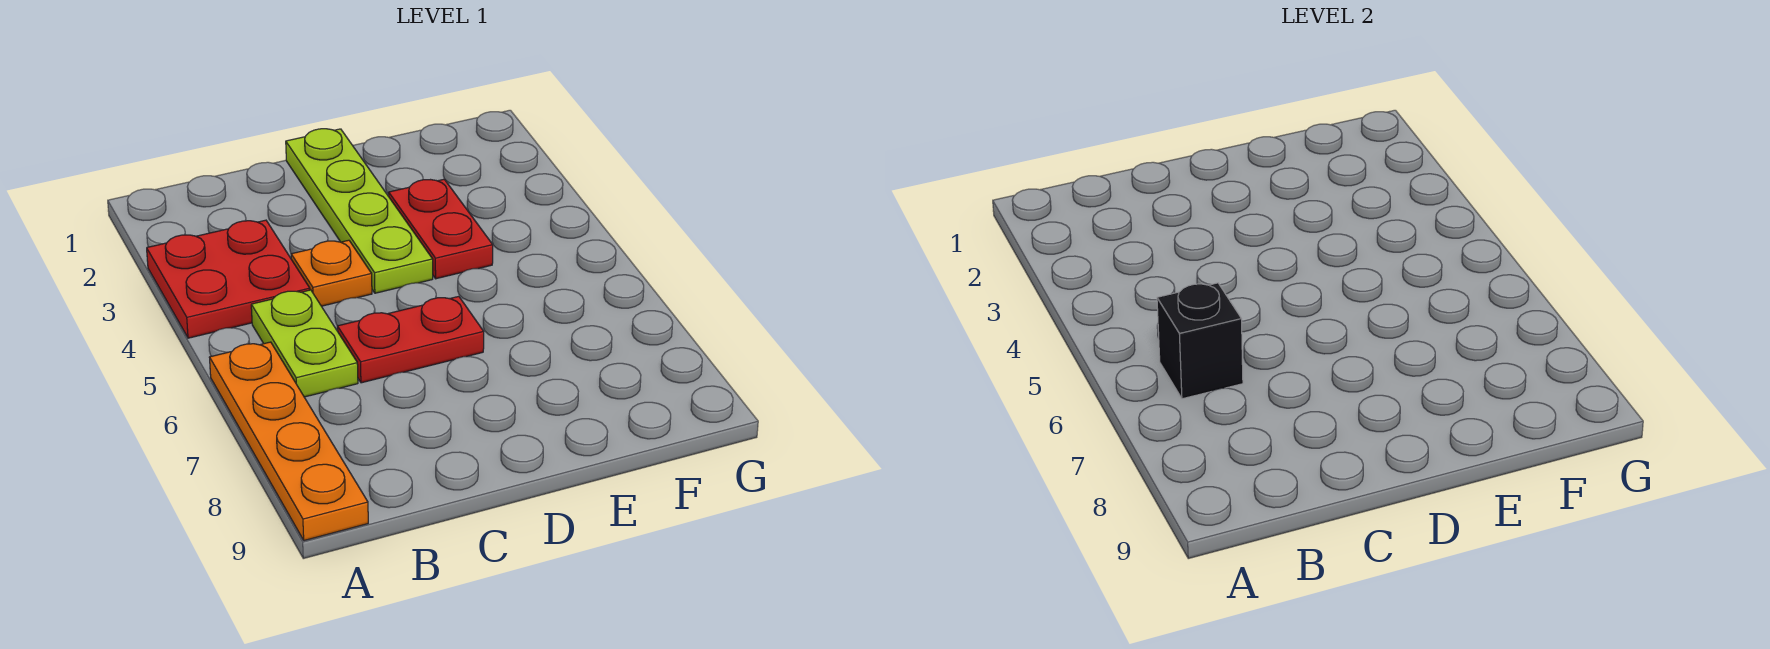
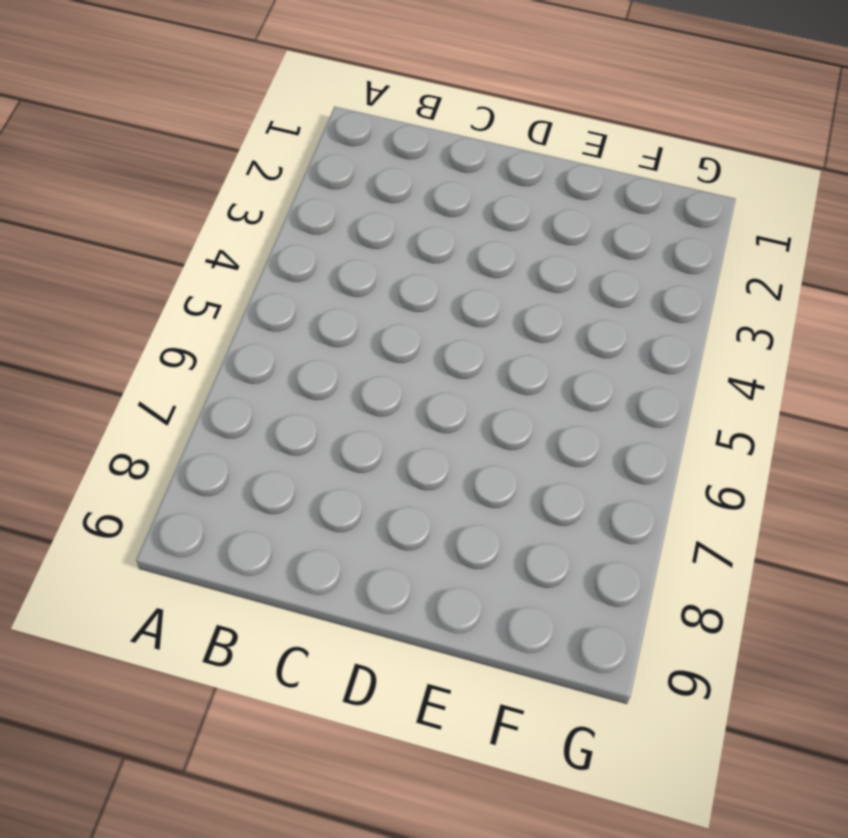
none -> red 2x2 plate [147,220,310,338]
none -> orange 1x4 plate [210,342,368,541]

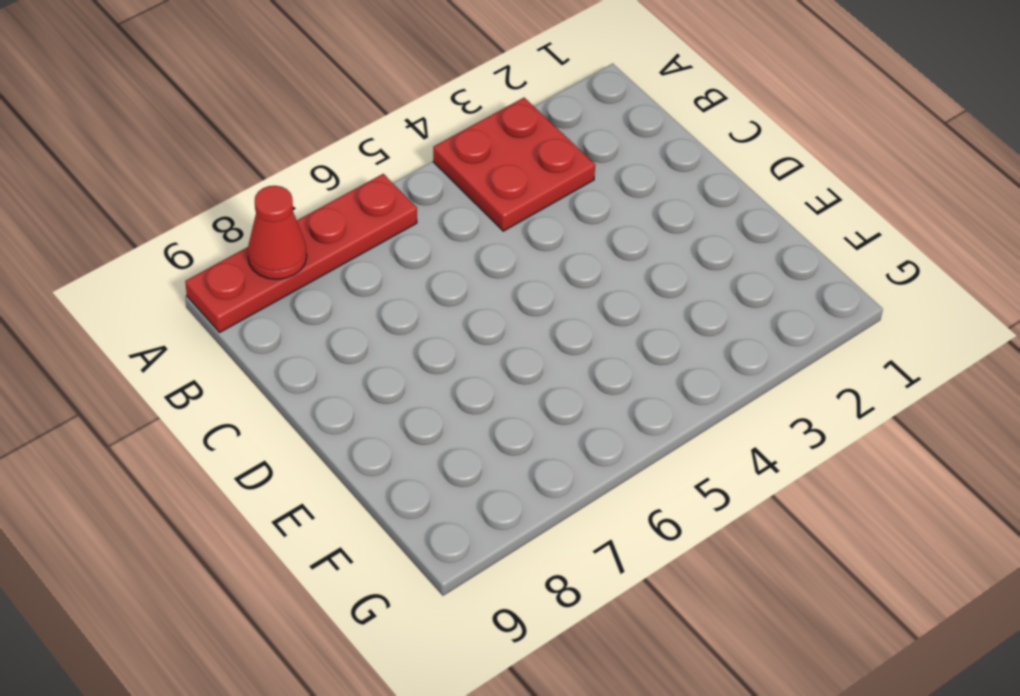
red 1x4 plate [185,174,417,332] -> orange 1x4 plate [210,342,368,541]
red 1x1 cone [247,186,307,279] -> none
none -> lime 1x2 plate [251,290,358,397]
none -> orange 1x1 plate [291,240,372,306]

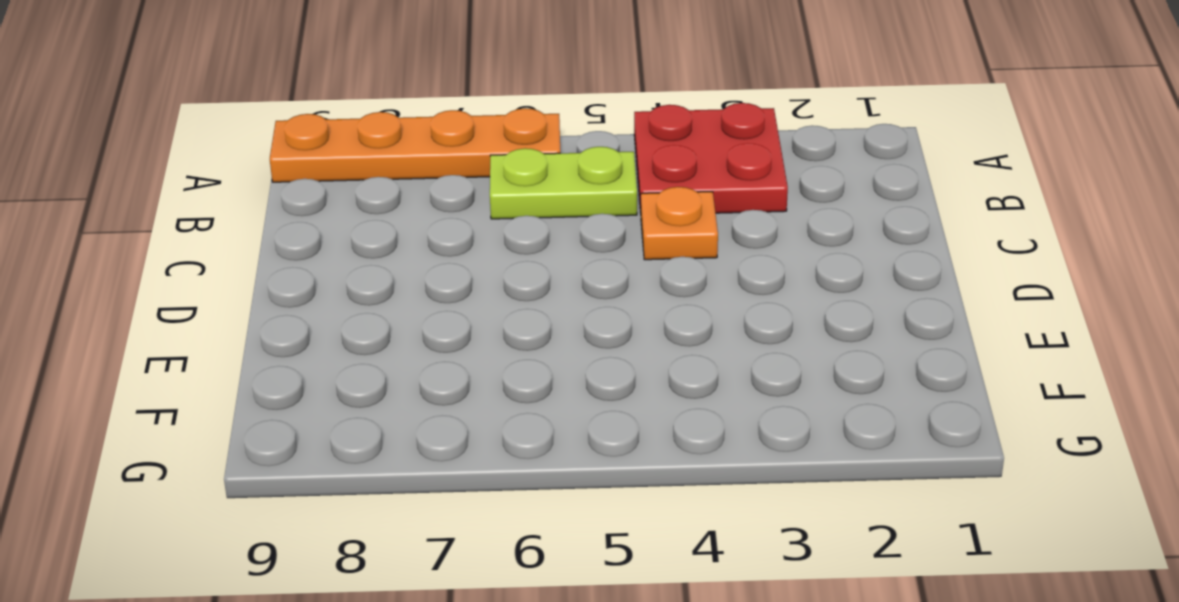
none -> red 1x2 plate [337,296,484,383]
none -> lime 1x4 plate [286,129,433,293]

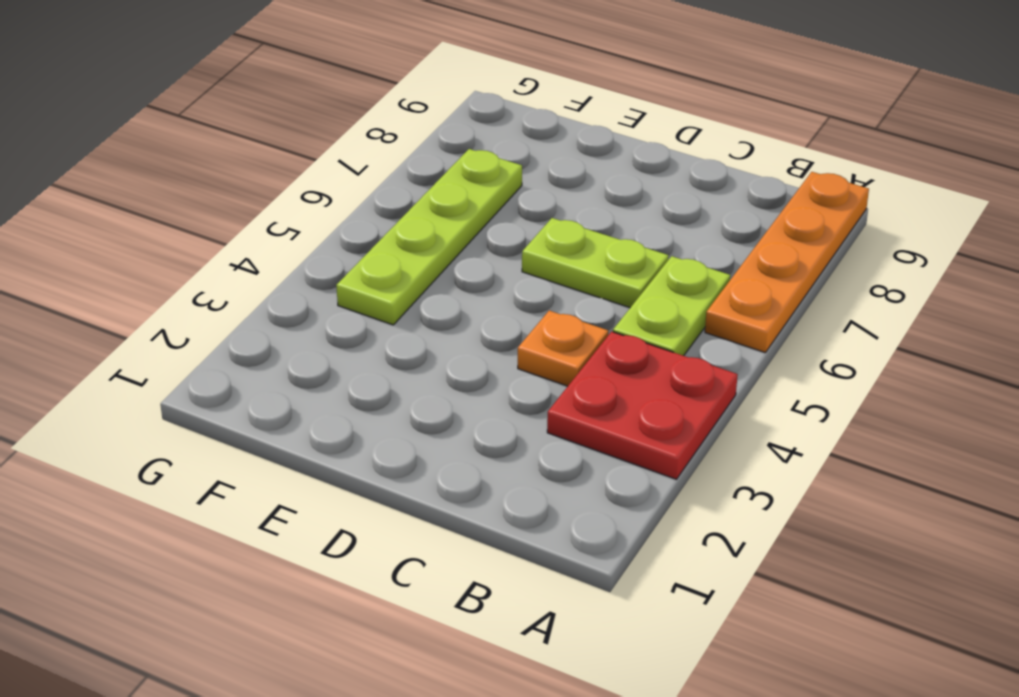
lime 1x2 plate [522,218,669,308] -> red 1x2 plate [337,296,484,383]
lime 1x4 plate [336,149,522,325] -> lime 1x4 plate moved to [286,129,433,293]
none -> red 1x2 plate [389,179,493,279]
none -> black 1x1 brick [1157,283,1243,399]

